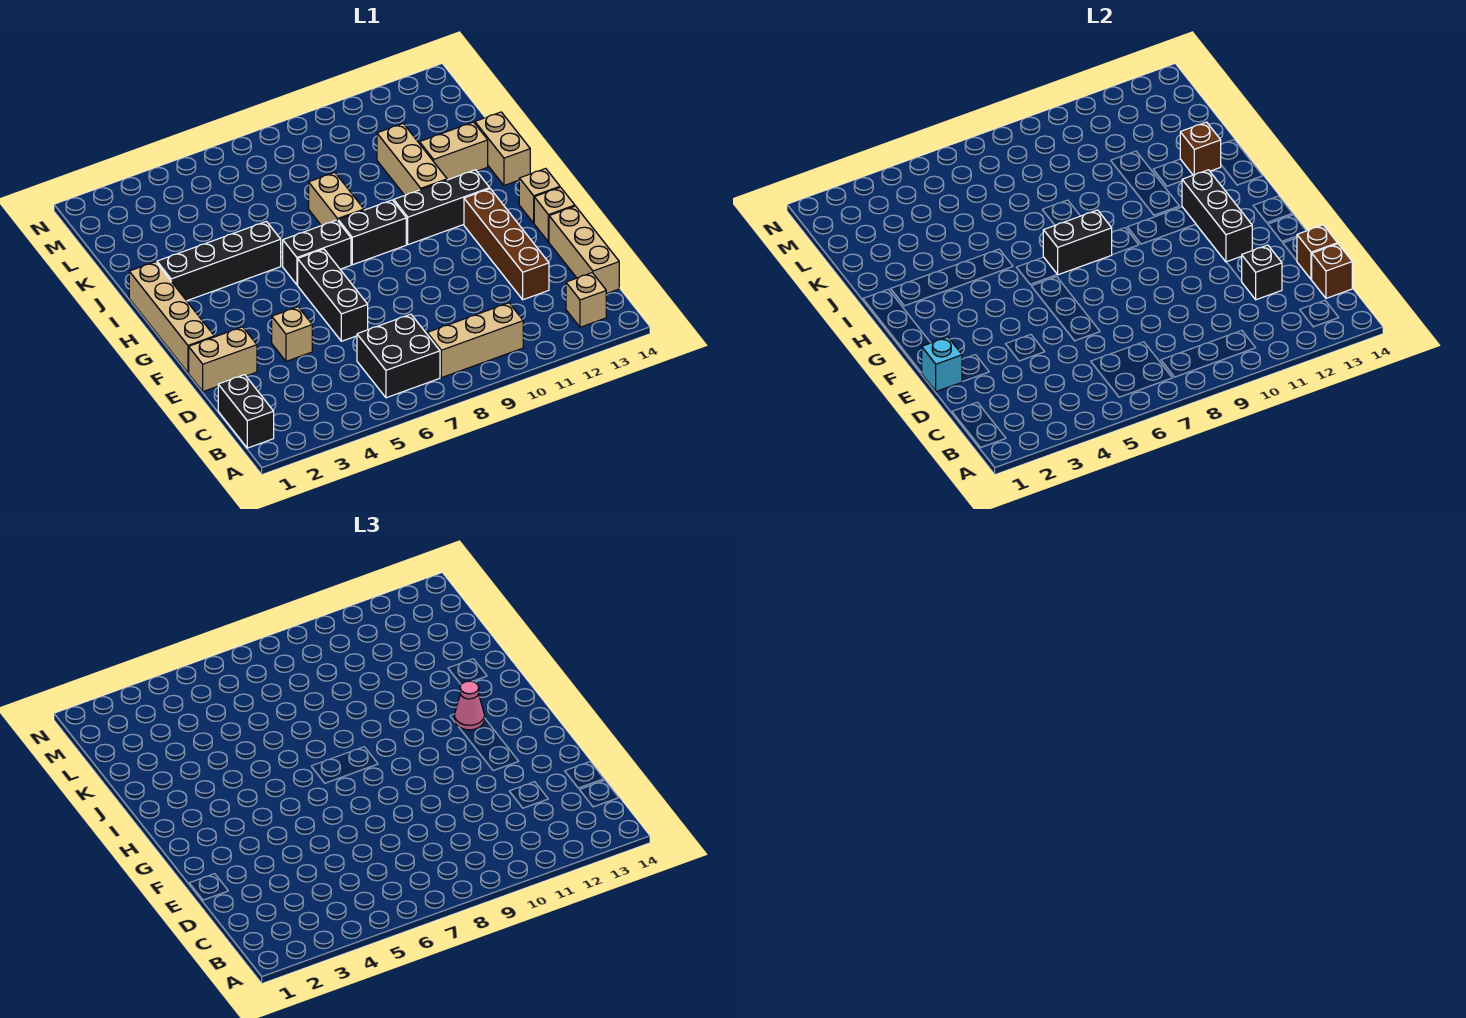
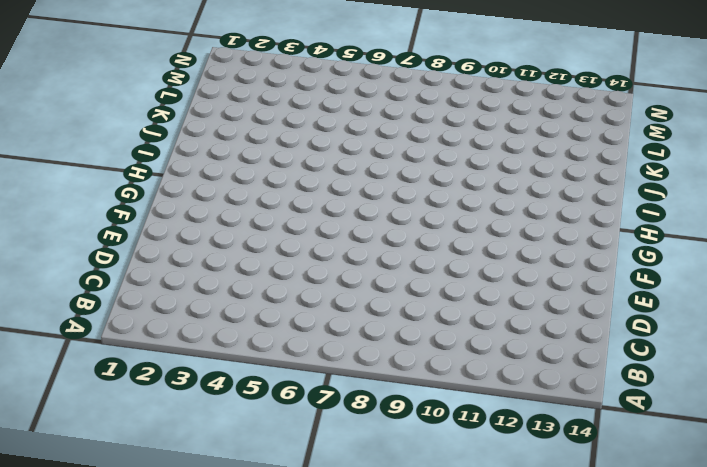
none -> black 1x2 brick [218,375,274,448]
none -> black 2x2 brick [357,314,440,398]
none -> tan 1x3 brick [427,303,523,378]

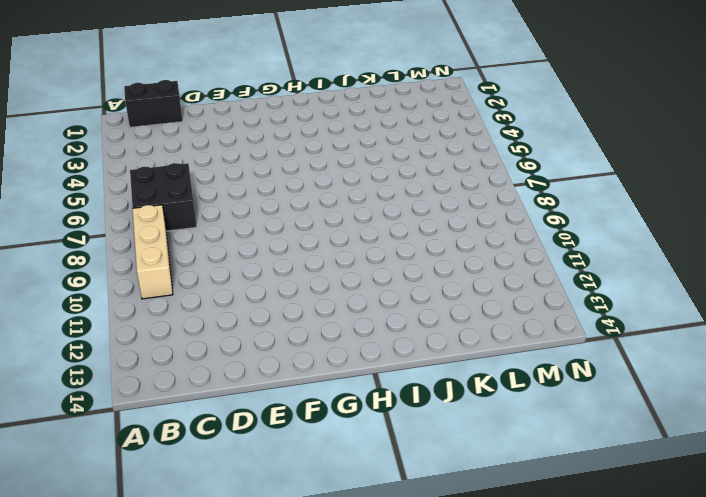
none -> tan 1x1 brick [566,273,606,327]
none -> tan 1x3 brick [549,206,619,294]
none -> brown 1x4 brick [464,189,549,300]

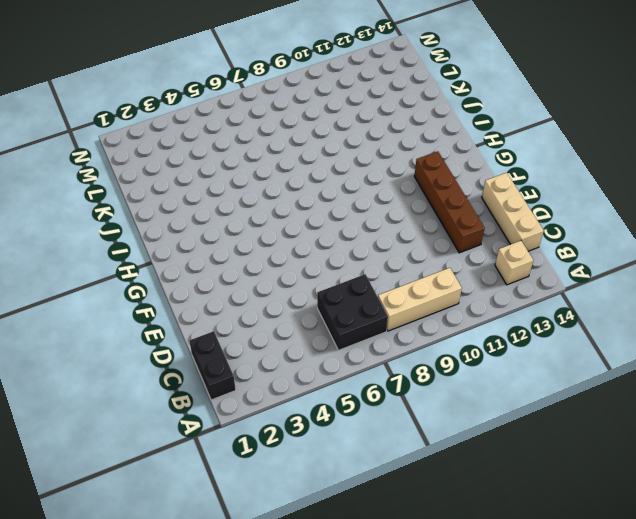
none -> tan 1x2 brick [189,327,257,392]
none -> tan 1x1 brick [272,307,312,361]
none -> black 1x3 brick [298,249,368,341]

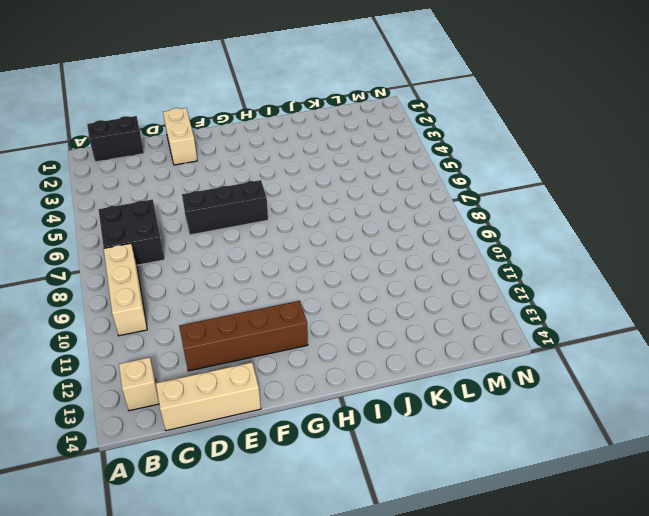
none -> tan 1x1 brick [272,307,312,361]
none -> tan 1x4 brick [129,262,214,373]
none -> tan 1x1 brick [534,187,575,242]

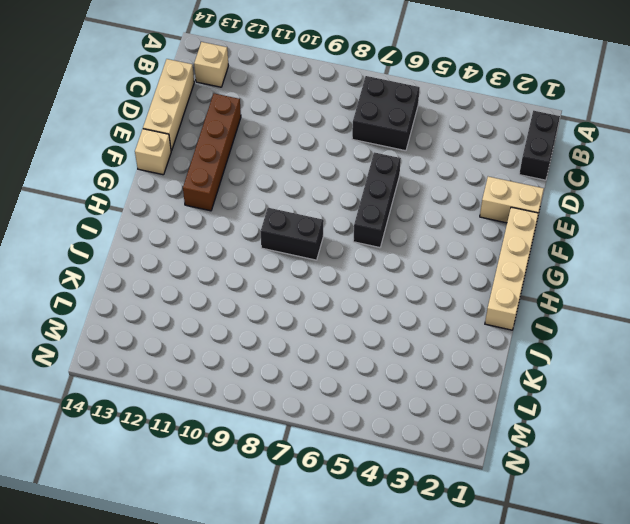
none -> tan 1x3 brick [427,303,523,378]
none -> tan 1x1 brick [272,307,312,361]
none -> tan 1x1 brick [519,169,560,223]

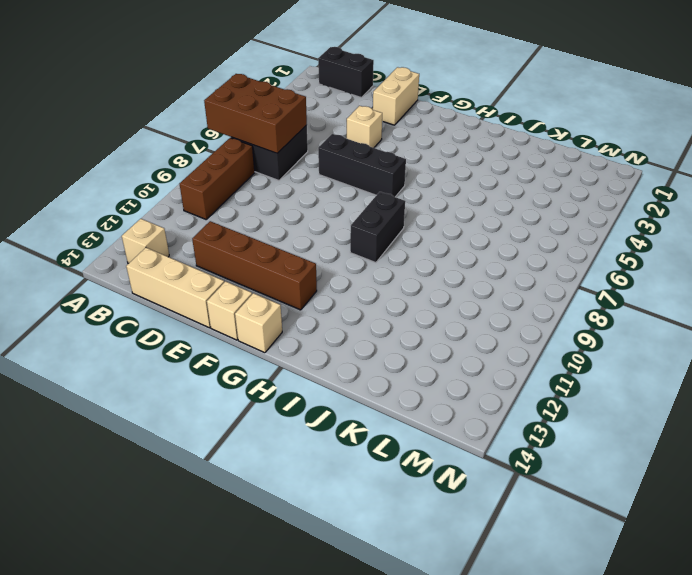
brown 2x3 brick [204,74,307,153] -> none
brown 1x3 brick [179,138,255,219] -> tan 1x3 brick [427,303,523,378]
none -> tan 1x4 brick [129,262,214,373]
none -> black 1x2 brick [283,220,351,285]
none -> black 1x3 brick [394,170,490,245]

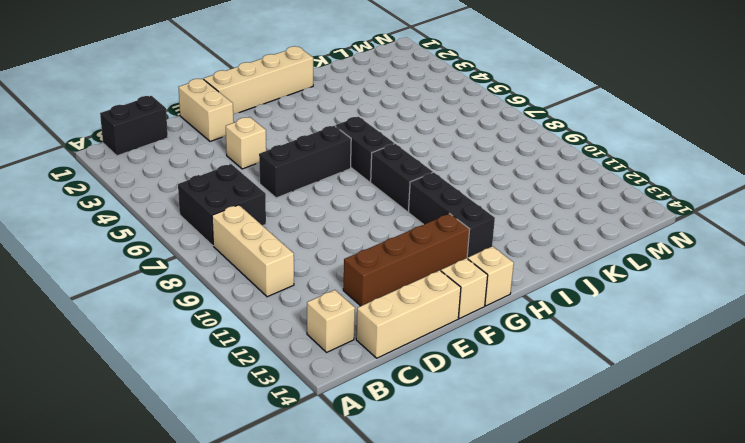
none -> black 1x4 brick [157,222,281,301]
none -> tan 1x2 brick [309,173,364,226]
none -> tan 1x3 brick [377,124,447,195]

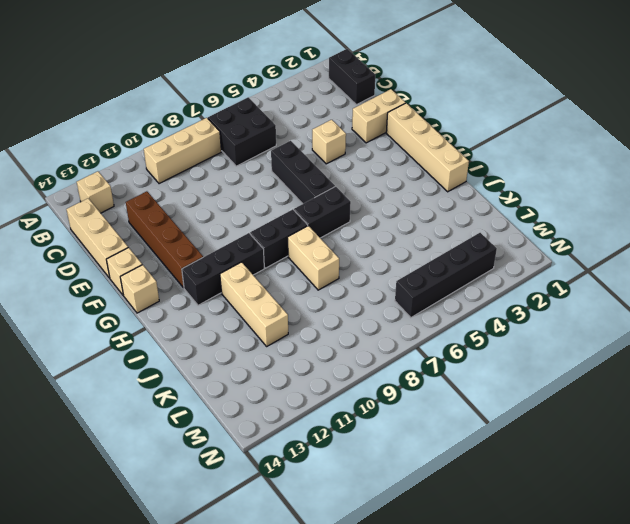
black 1x4 brick [395,233,497,318] -> black 1x4 brick moved to [157,222,281,301]
none -> tan 1x2 brick [475,112,530,185]
none -> tan 1x2 brick [419,122,488,180]
none -> brown 1x1 brick [1312,244,1352,298]

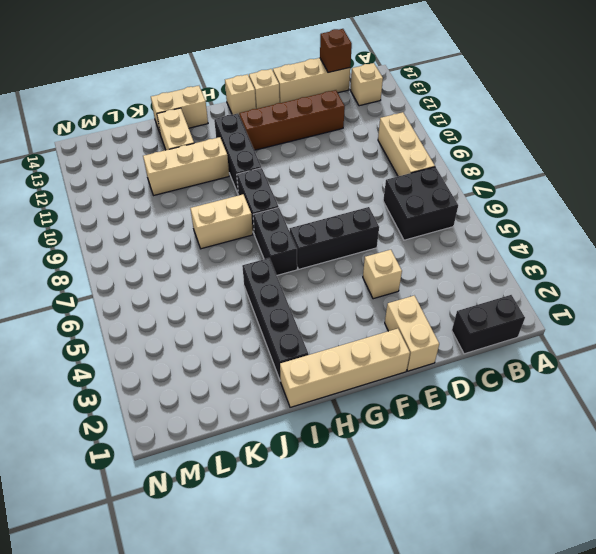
none -> black 1x1 brick [1242,245,1282,300]
none -> brown 1x1 brick [1297,225,1338,280]
none -> cyan 1x1 brick [922,337,962,392]

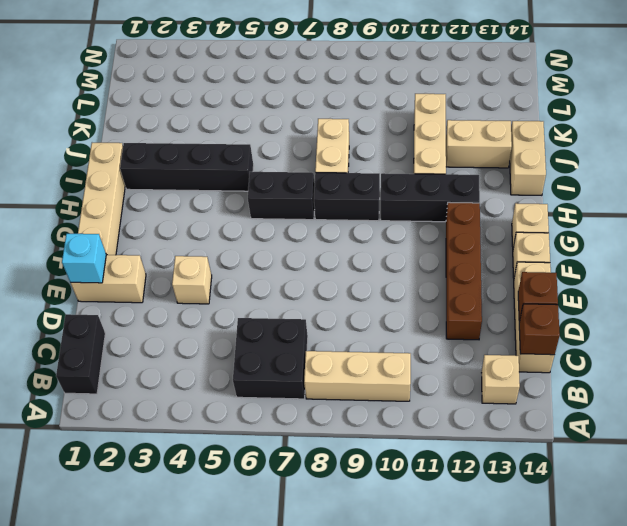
none -> black 1x3 brick [298,249,368,341]
none -> black 1x1 brick [1242,245,1282,300]
none -> black 1x3 brick [1182,170,1252,262]

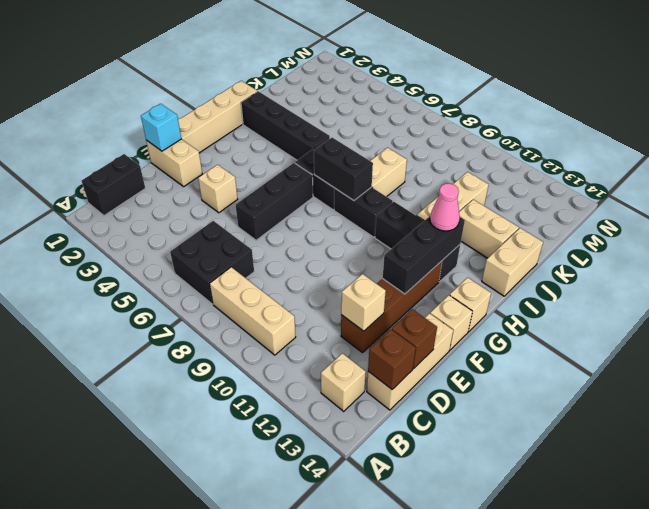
tan 1x1 brick [341,274,386,331] -> black 1x1 brick [1242,245,1282,300]
none -> brown 1x1 brick [1180,122,1221,175]

